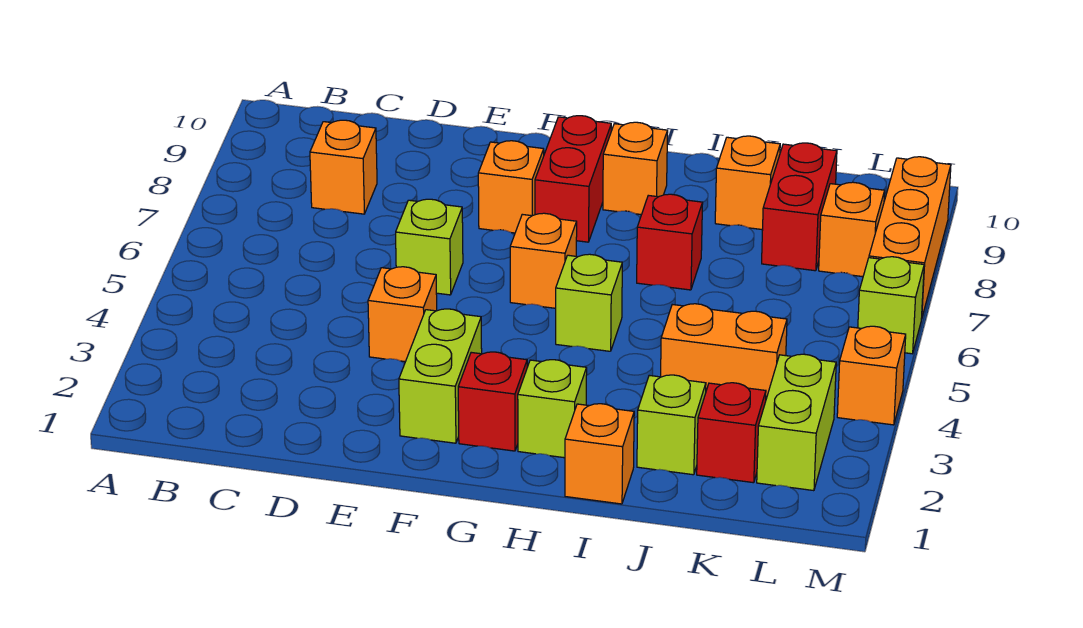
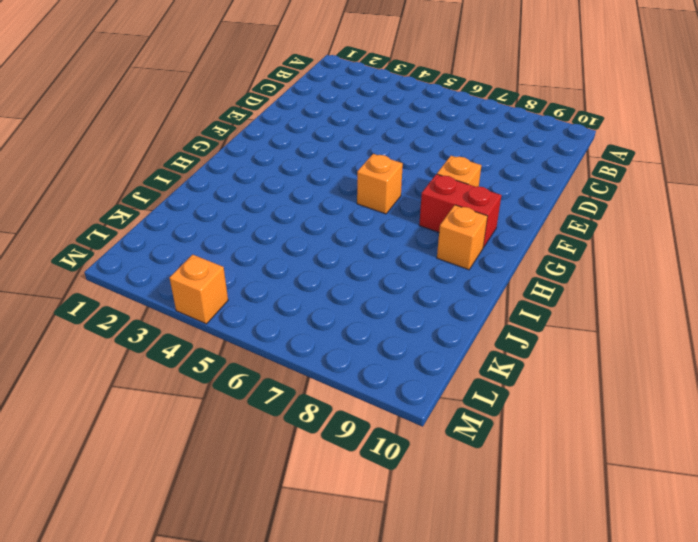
none -> orange 1x1 brick [310,120,377,214]
none -> orange 1x1 brick [368,267,437,362]
none -> lime 1x1 brick [396,199,463,295]

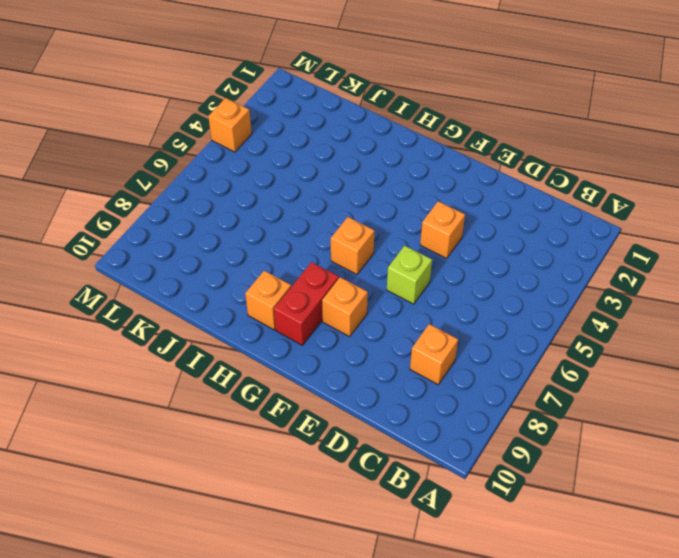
none -> lime 1x2 brick [399,309,482,443]
none -> red 1x1 brick [458,352,527,451]
none -> lime 1x1 brick [518,360,587,458]

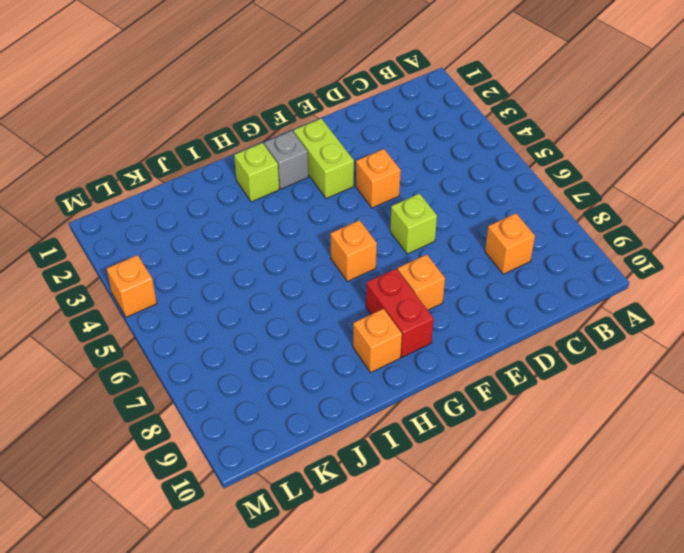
grey 1x1 brick [264,131,308,189] -> red 1x1 brick [458,352,527,451]
none -> lime 1x1 brick [556,254,622,351]
none -> orange 1x1 brick [565,404,634,504]
none -> red 1x1 brick [637,194,703,290]

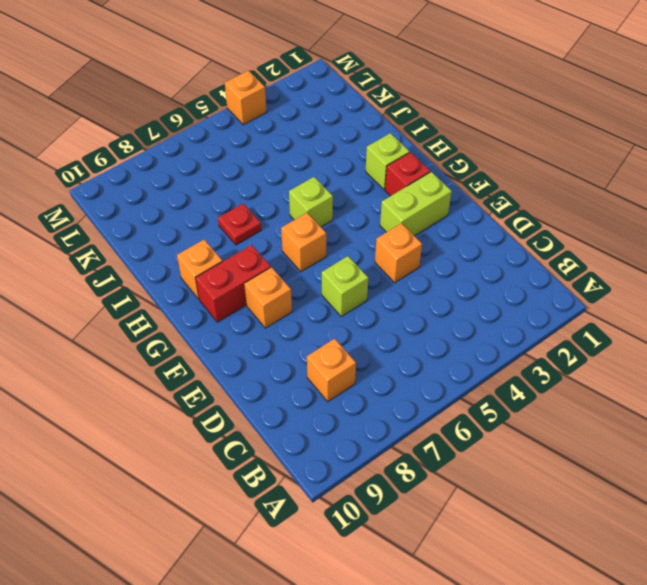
red 1x1 plate [218,204,261,245] -> red 1x1 brick [637,194,703,290]
none -> orange 1x1 brick [565,404,634,504]
none -> lime 1x1 brick [637,375,706,475]
none -> orange 1x2 brick [661,304,787,399]

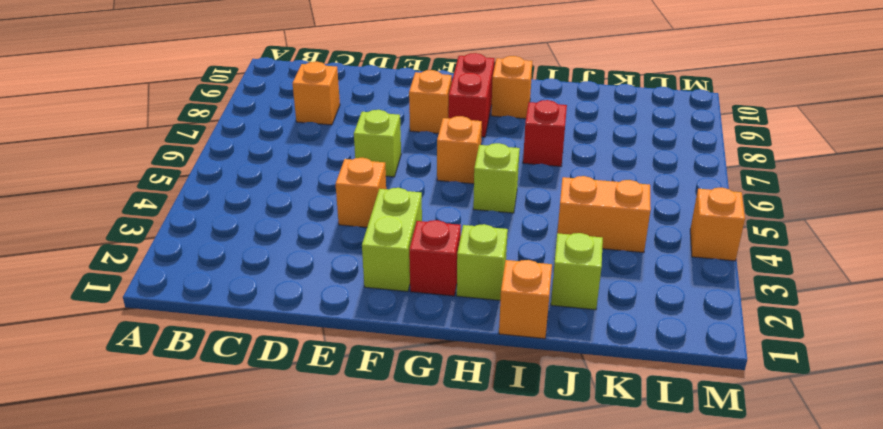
none -> orange 1x1 brick [715,136,780,230]
none -> red 1x1 brick [697,383,766,483]
none -> red 1x2 brick [762,143,837,271]

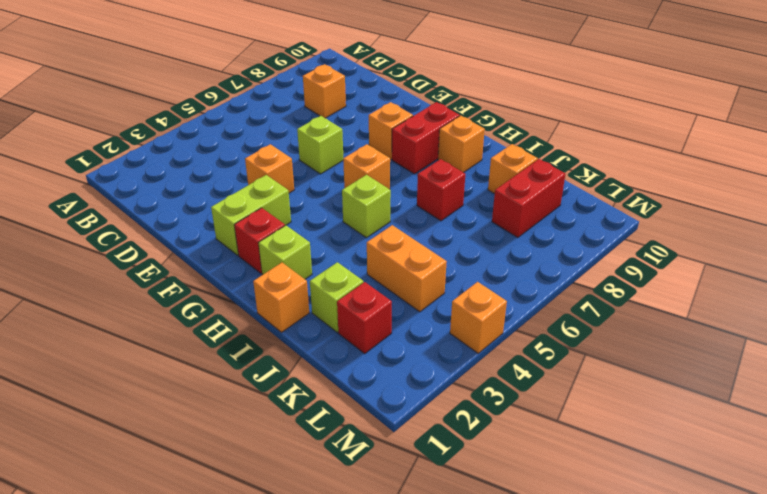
none -> lime 1x2 brick [757,354,836,491]
none -> orange 1x1 brick [819,182,885,277]
none -> lime 1x1 brick [858,257,924,354]

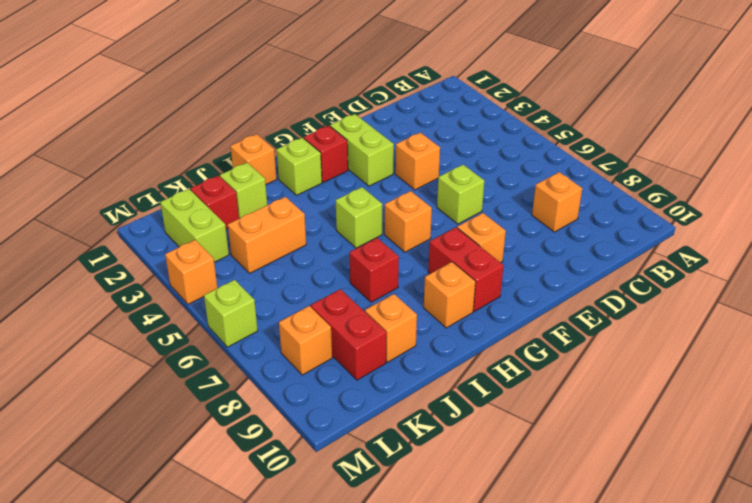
none -> orange 1x3 brick [869,157,951,319]

